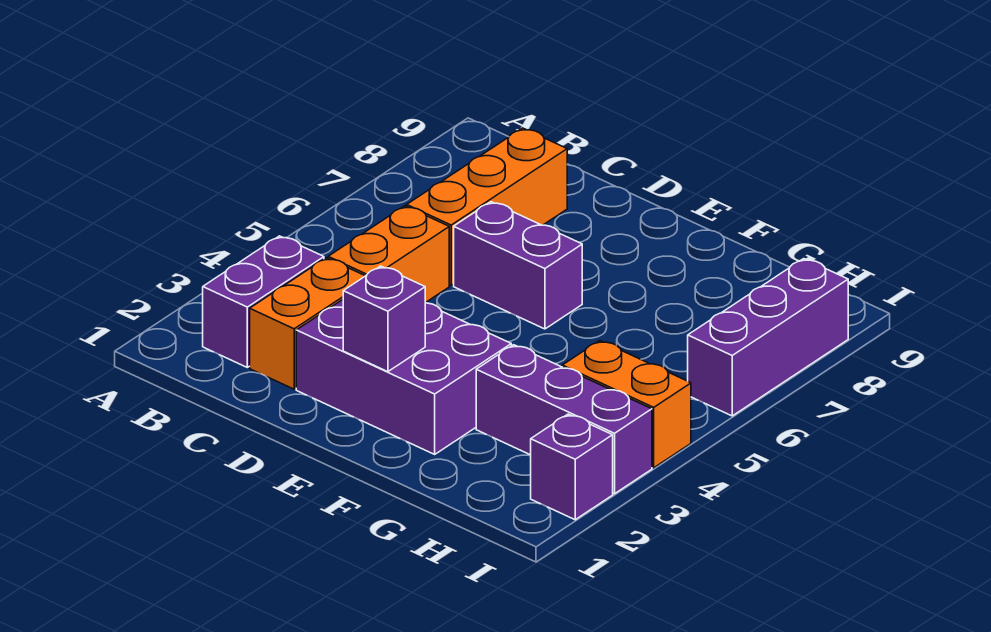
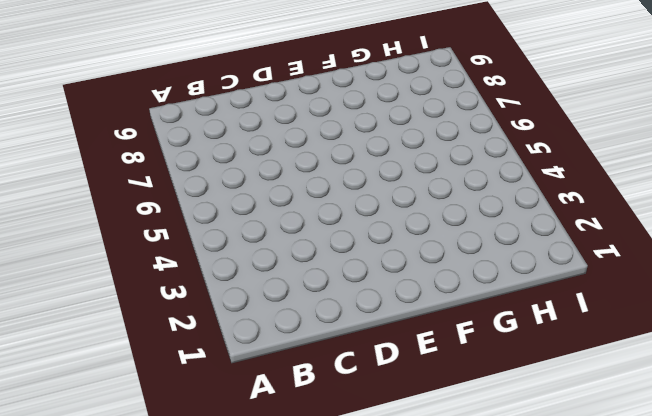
none -> purple 1x2 brick [203,236,324,367]
none -> orange 1x2 brick [250,258,365,389]

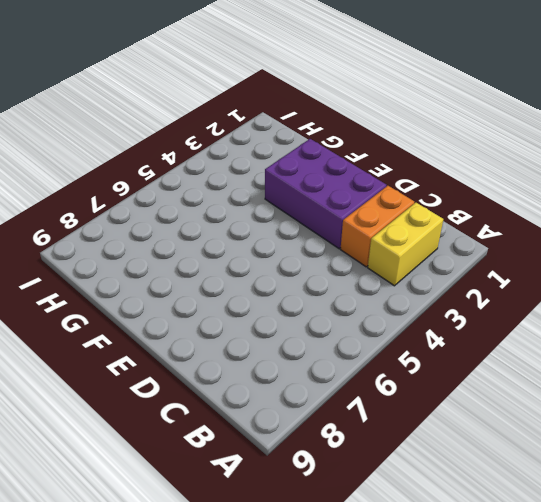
yellow 1x2 brick [368,203,443,286] -> purple 1x2 brick [203,236,324,367]
none -> orange 1x2 brick [328,206,449,303]
none -> orange 1x3 brick [407,128,567,285]

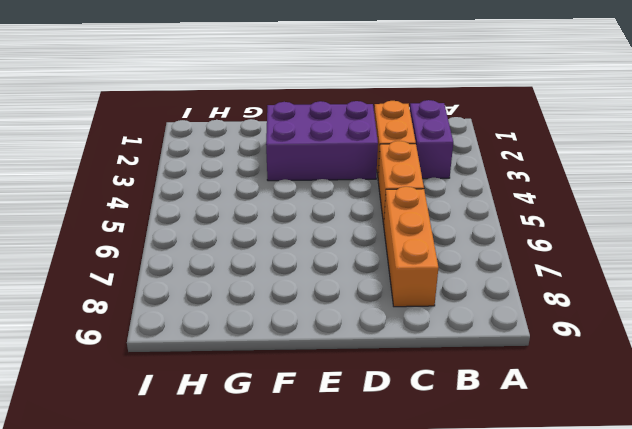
none -> purple 1x2 brick [454,202,582,329]
none -> purple 1x3 brick [476,345,652,494]

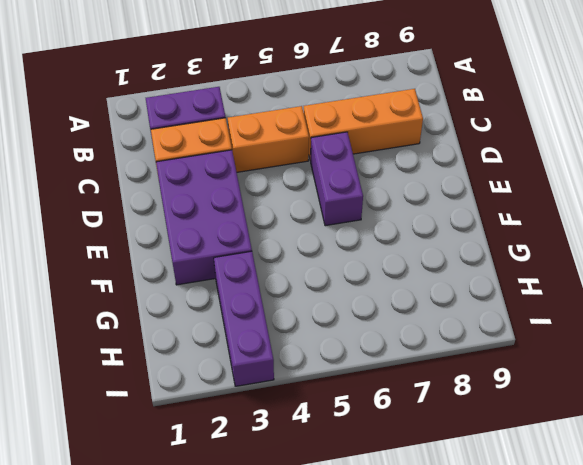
none -> orange 1x2 brick [562,341,691,468]
none -> purple 1x1 brick [531,414,613,520]

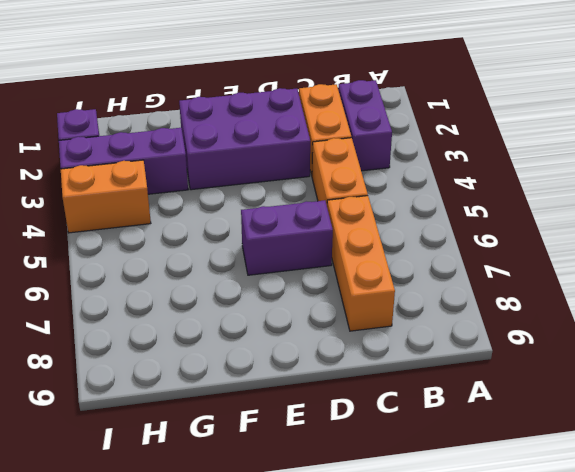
none -> purple 1x3 brick [688,259,848,416]
none -> purple 1x1 brick [343,266,425,372]

